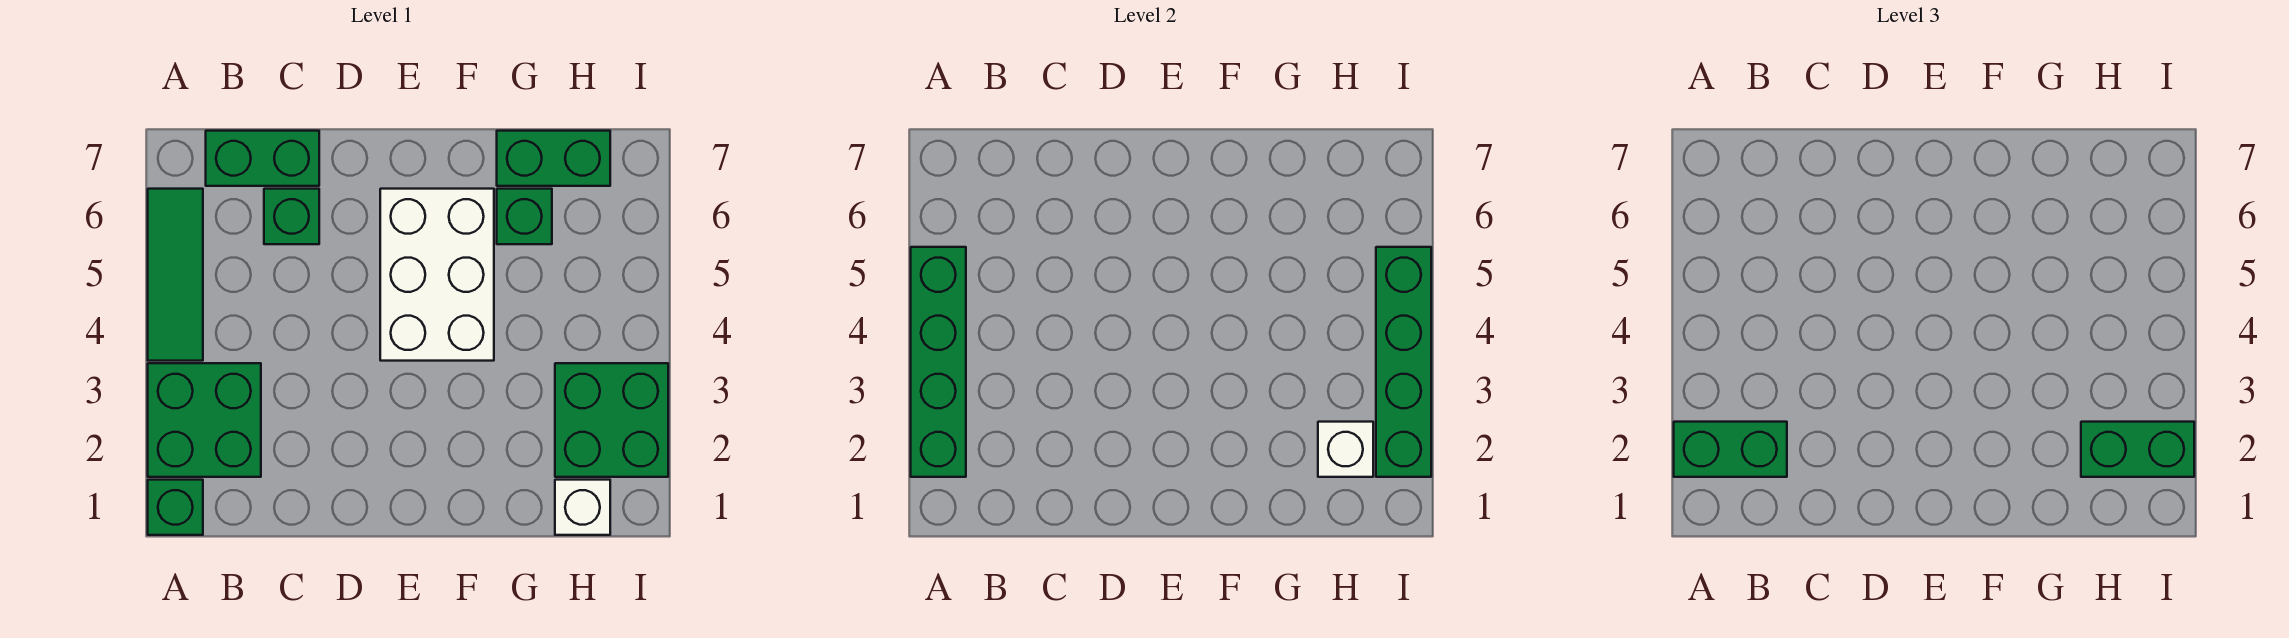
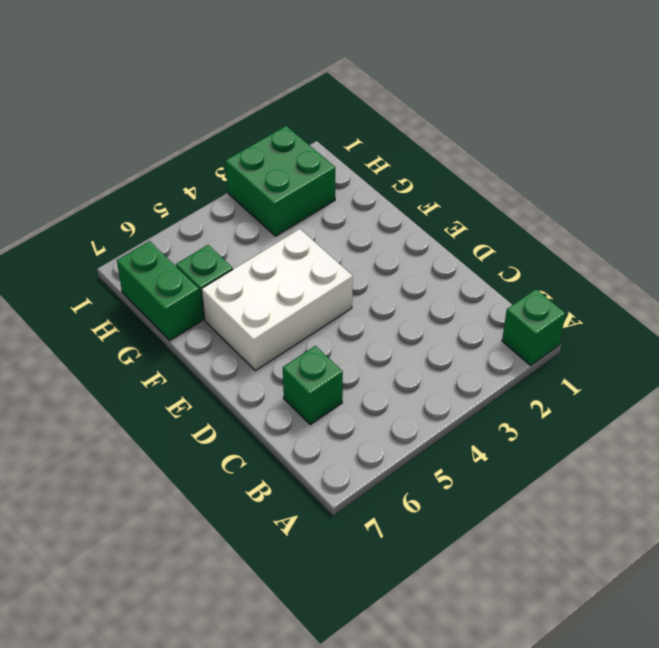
none -> green 2x2 brick [148,363,261,477]
none -> green 1x3 tile [148,189,203,361]
none -> green 1x2 brick [206,131,319,186]

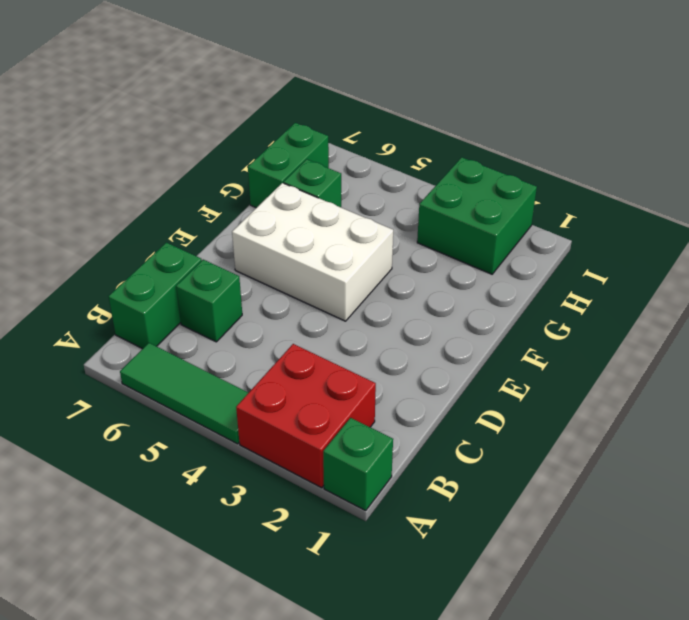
red 2x2 brick [236,344,376,488] -> green 2x2 brick [148,363,261,477]
none -> white 1x1 brick [555,480,610,535]
none -> green 1x4 brick [911,247,966,477]
none -> white 1x1 brick [1318,422,1373,477]

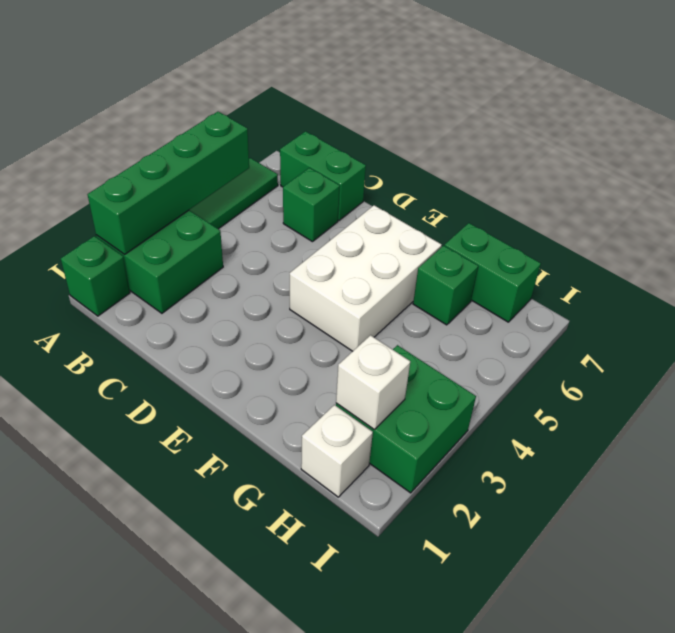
none -> green 1x4 brick [1376,247,1431,477]
none -> green 1x2 brick [1674,422,1787,477]
none -> green 1x2 brick [2081,422,2194,477]

